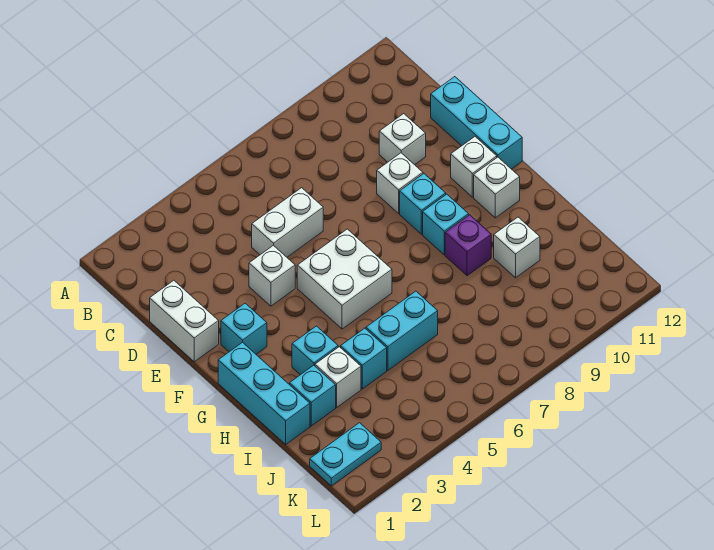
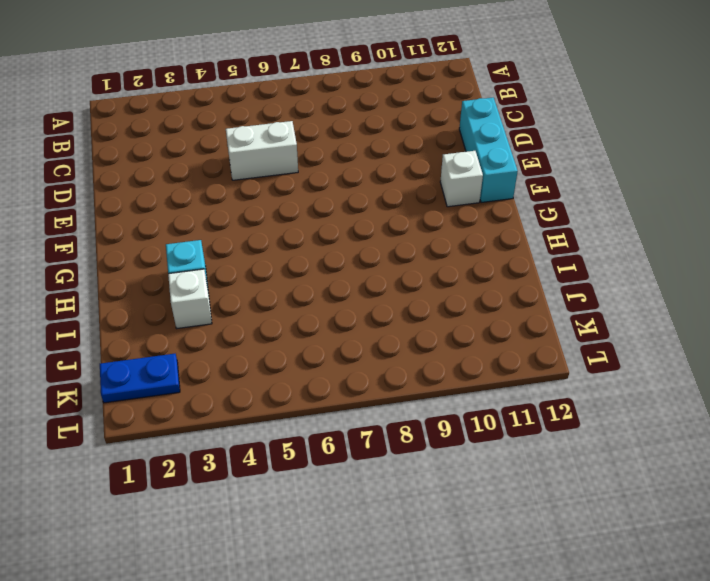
blue 1x2 plate [100,354,180,403] -> cyan 1x2 plate [310,423,381,486]
none -> white 1x2 brick [150,280,219,362]
none -> white 1x1 brick [379,114,426,165]
none -> white 1x1 brick [249,245,295,306]

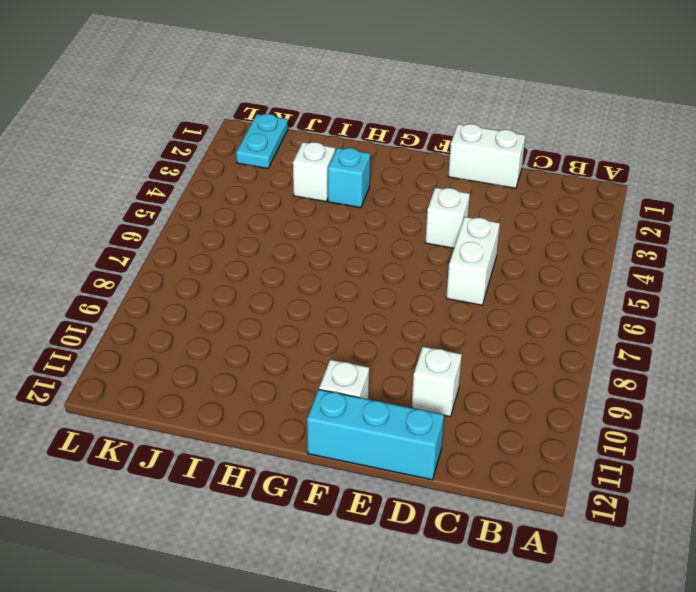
none -> white 1x1 brick [377,153,423,213]
none -> cyan 1x1 brick [221,303,267,354]
none -> white 2x2 brick [297,229,392,329]

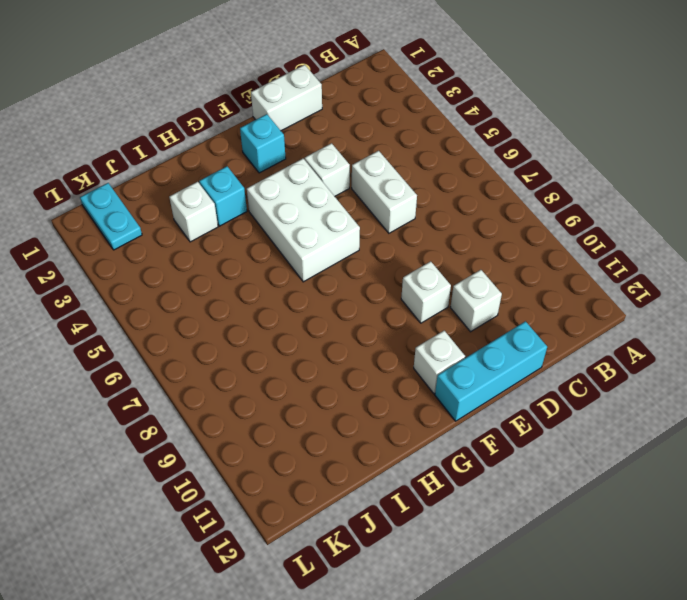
white 2x3 brick [247,159,360,282] -> white 2x2 brick [297,229,392,329]
none -> cyan 1x1 brick [400,174,446,234]
none -> cyan 1x3 brick [218,342,310,444]
none -> cyan 1x1 brick [423,194,469,255]

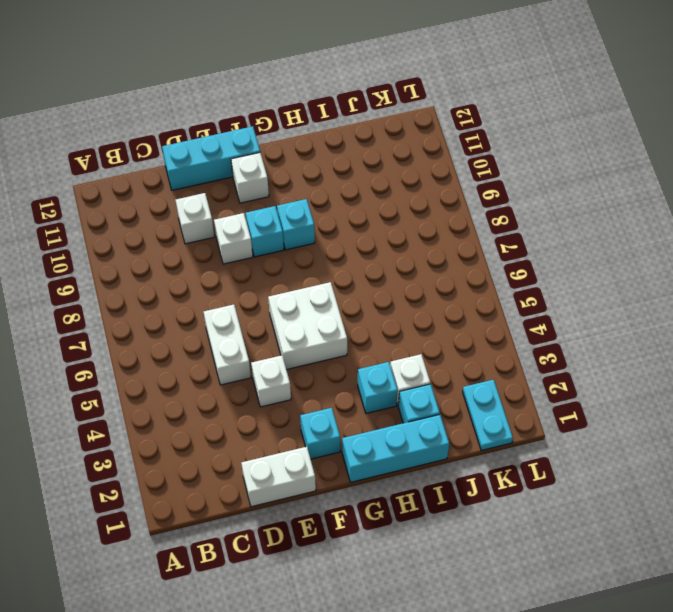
none -> white 1x1 brick [474,157,520,218]
none -> purple 1x1 brick [445,215,491,276]
none -> cyan 1x1 brick [341,328,387,389]

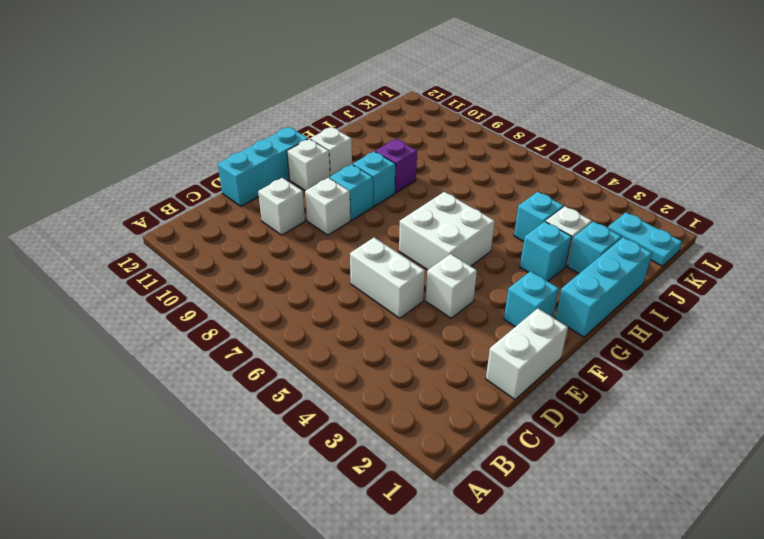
none -> cyan 1x2 brick [366,291,438,370]
none -> white 1x1 brick [494,217,540,278]

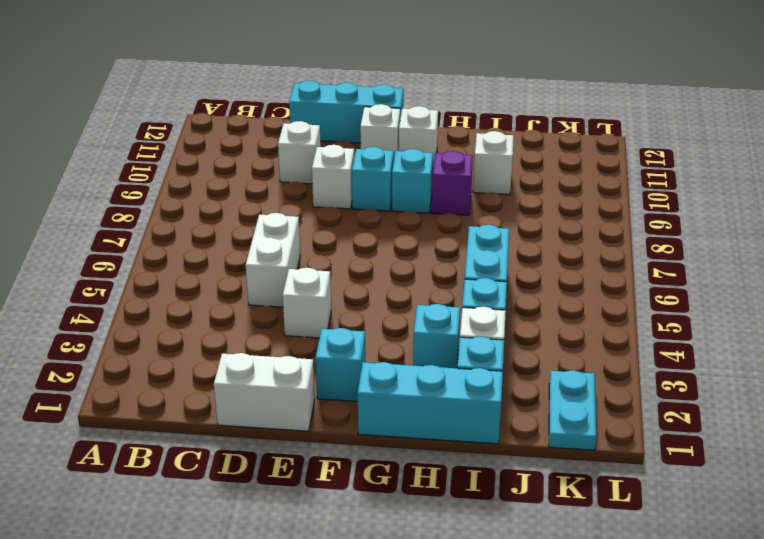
none -> white 2x2 brick [297,229,392,329]

